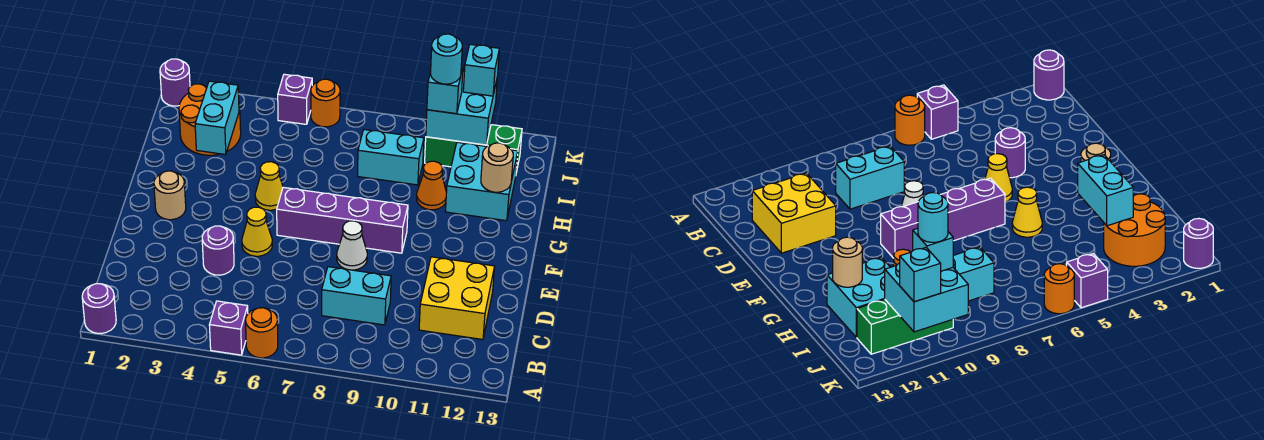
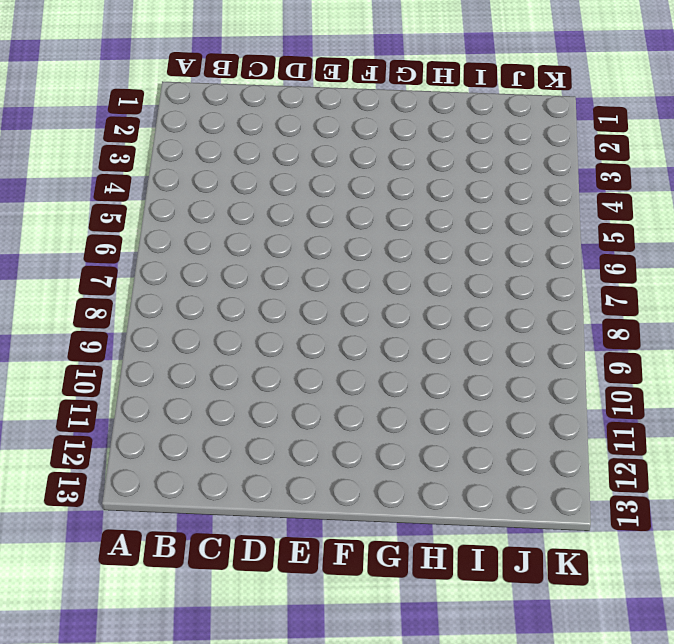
none -> purple 1x1 round brick [82,284,116,334]
none -> purple 1x1 brick [209,301,248,355]
none -> orange 1x1 round brick [246,308,278,358]

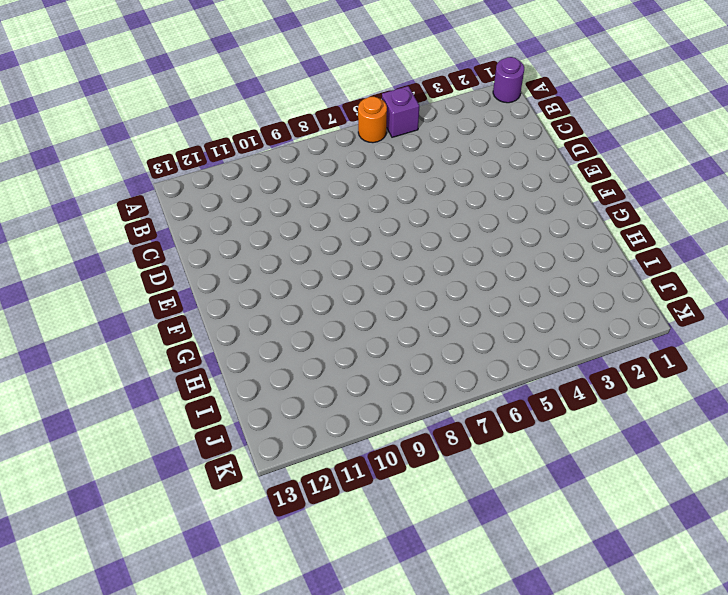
none -> cyan 1x2 brick [322,267,391,325]
none -> yellow 2x2 brick [419,257,495,340]
none -> purple 1x1 round brick [202,226,234,275]

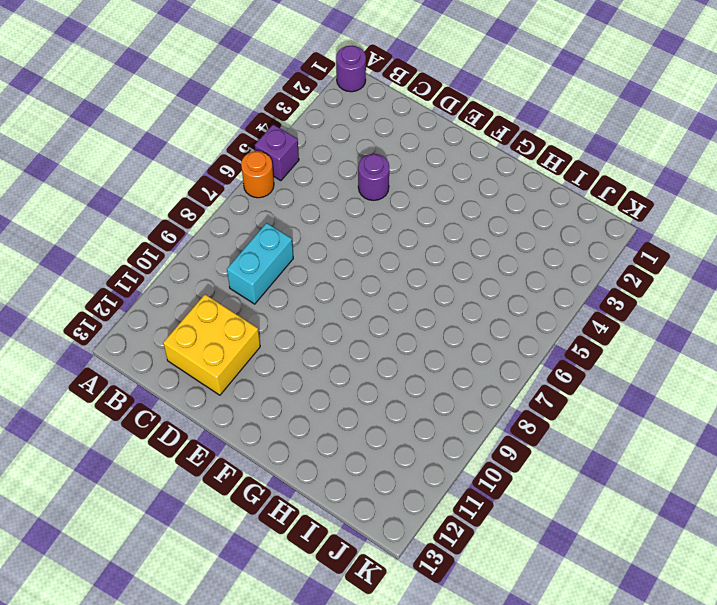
none -> yellow 1x1 cone [242,207,272,256]
none -> white 1x1 cone [337,221,367,270]
none -> tan 1x1 round brick [154,171,186,220]

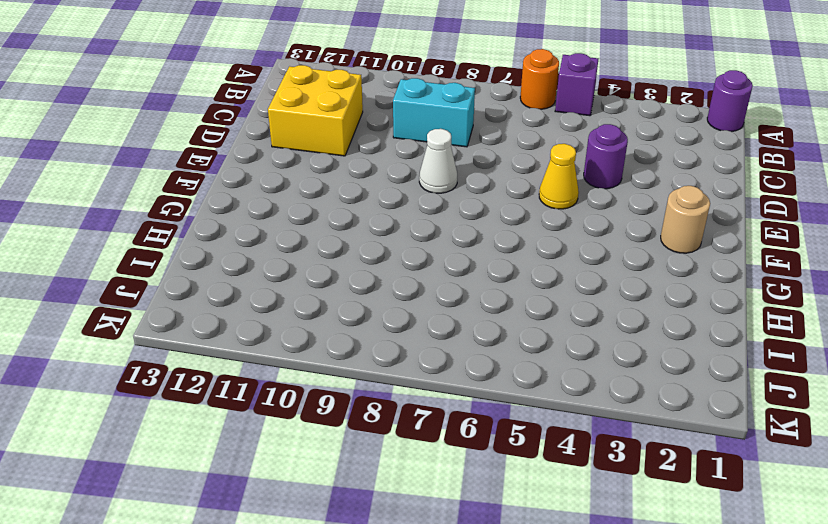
none -> purple 1x4 brick [277,187,408,253]
none -> yellow 1x1 cone [255,162,283,210]
none -> orange 1x1 cone [417,161,446,210]

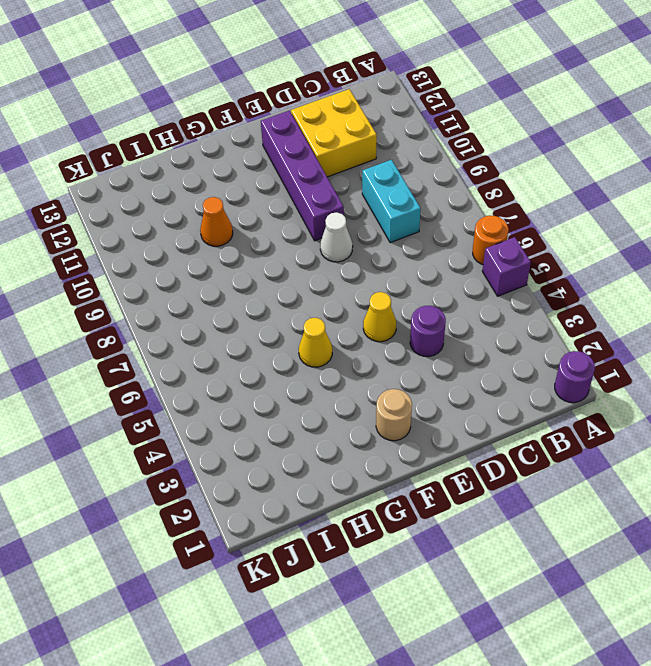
purple 1x4 brick [261,111,344,241] -> purple 1x4 brick moved to [277,187,408,253]
none -> cyan 2x2 brick [445,142,518,221]
none -> orange 2x2 round brick [179,84,241,155]
none -> cyan 1x2 brick [358,130,424,185]

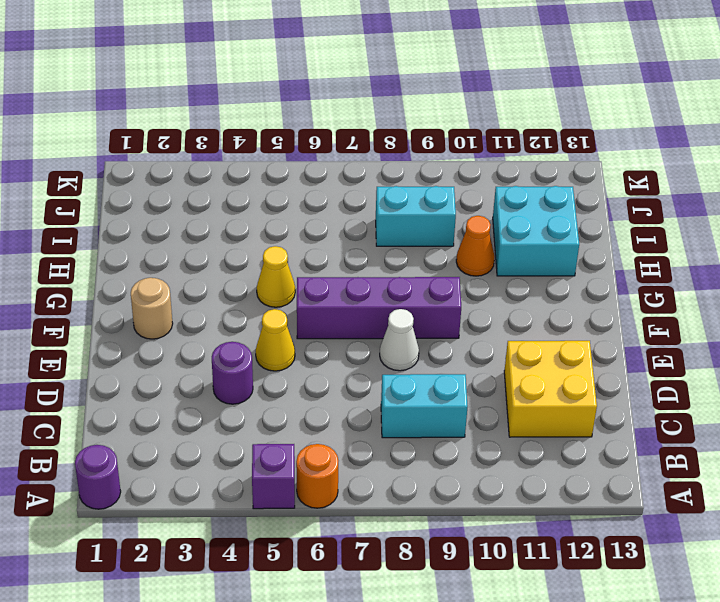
none -> orange 2x2 round brick [179,84,241,155]
none -> green 1x3 brick [425,125,522,173]
none -> purple 1x1 round brick [160,59,190,106]

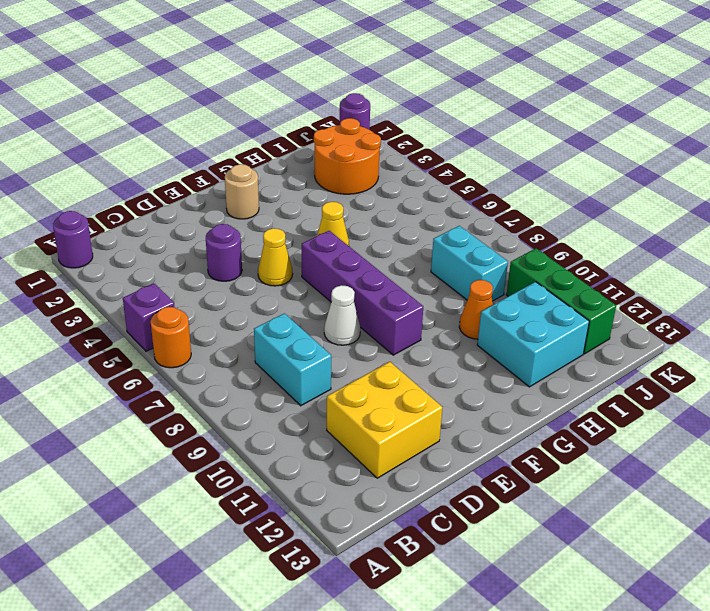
none -> purple 1x1 brick [278,74,312,124]
none -> orange 1x1 round brick [311,79,340,127]
none -> cyan 1x2 brick [195,81,239,155]

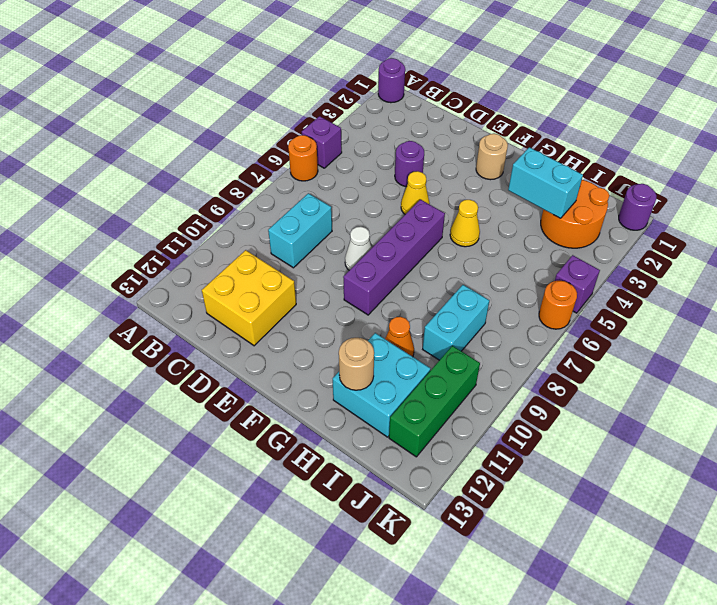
none -> cyan 2x2 brick [426,71,497,145]
none -> cyan 1x1 brick [427,65,463,114]
none -> cyan 1x1 brick [463,44,499,96]

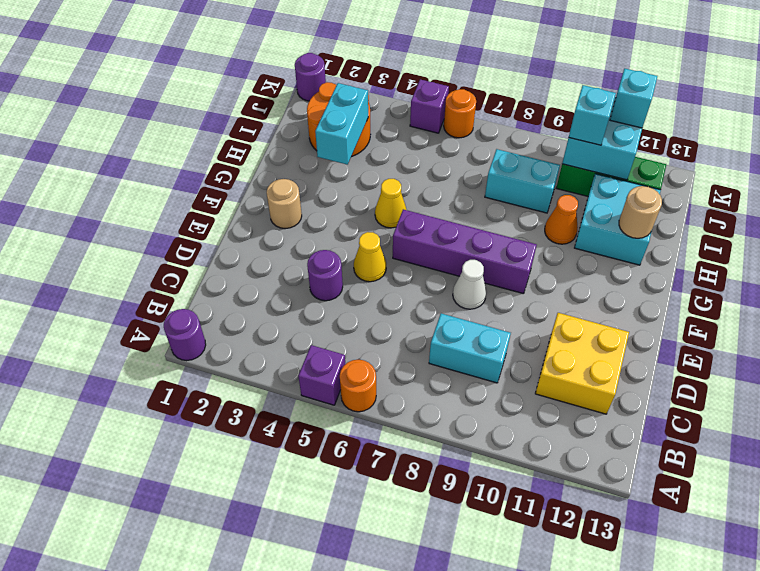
none -> cyan 1x1 round brick [431,34,462,84]

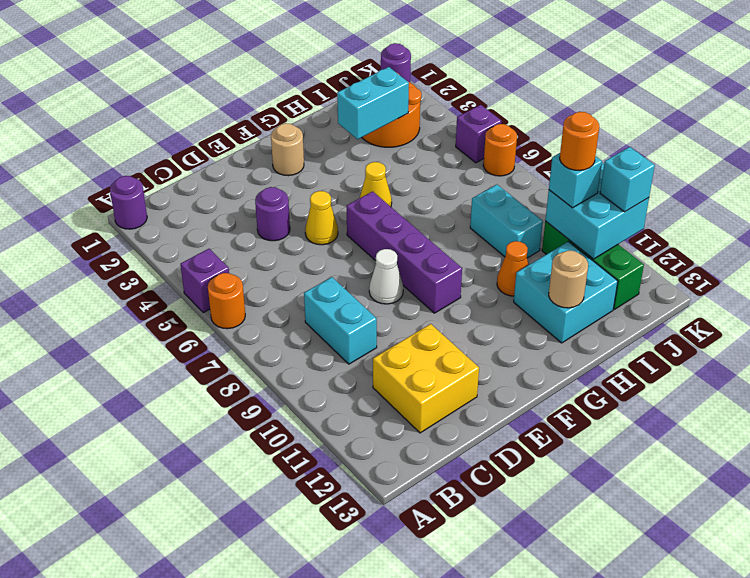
orange 1x1 round brick [560,112,599,170] -> cyan 1x1 round brick [431,34,462,84]

